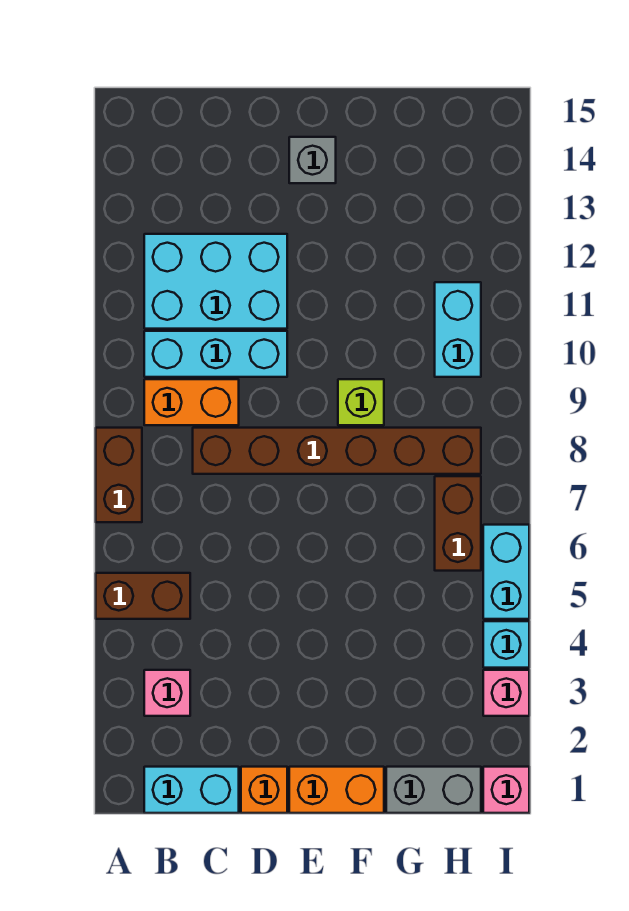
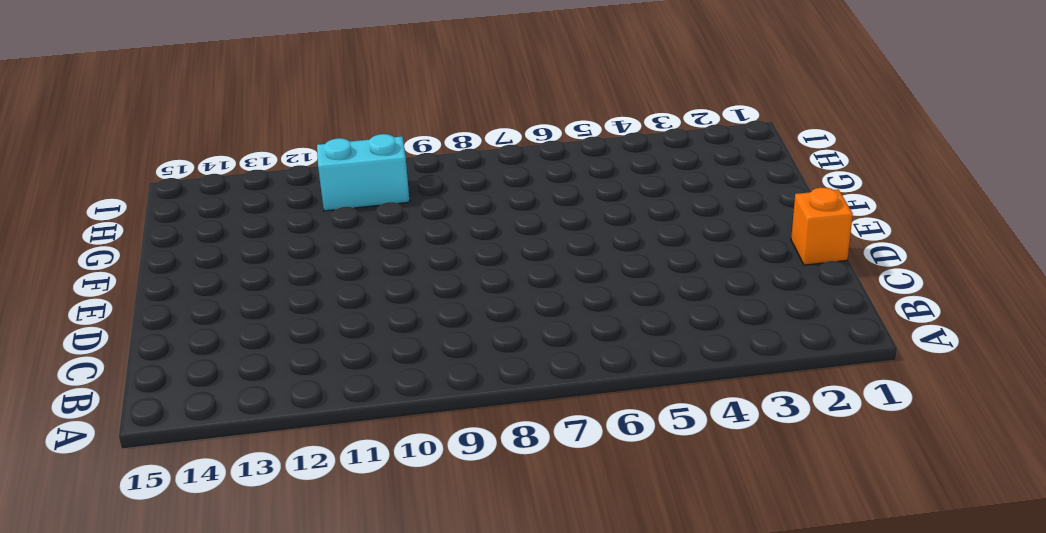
none -> brown 1x2 brick [96,573,190,619]
none -> brown 1x2 brick [96,428,142,522]
none -> cyan 1x2 brick [144,767,239,813]

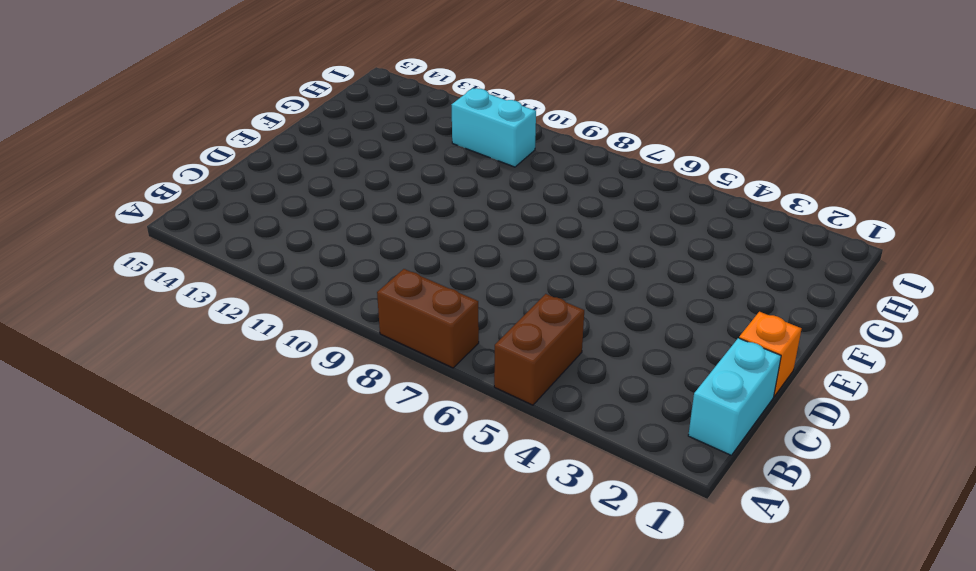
none -> pink 1x1 brick [144,670,190,716]
none -> orange 1x2 brick [144,379,239,425]
none -> cyan 1x3 brick [144,331,287,377]

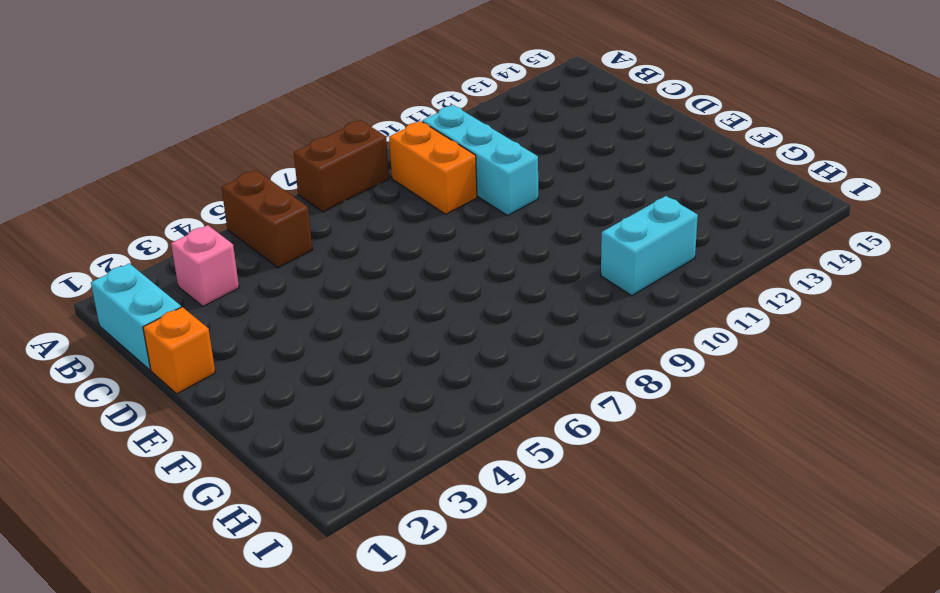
none -> cyan 2x3 brick [144,234,287,329]
none -> brown 1x6 brick [193,428,481,474]
none -> orange 1x2 brick [289,767,384,813]

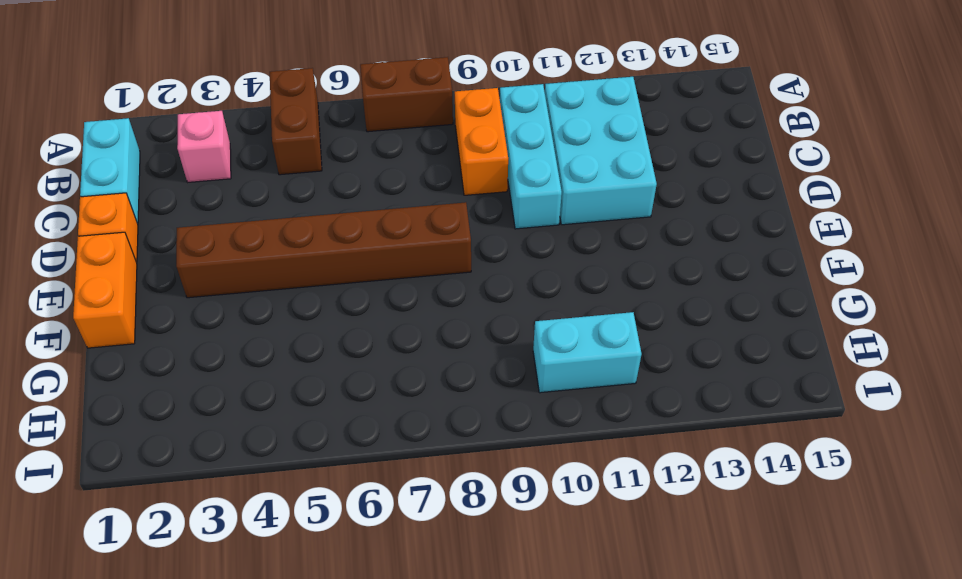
brown 1x6 brick [176,202,471,298] -> brown 1x6 brick turned to [193,428,481,474]
none -> grey 1x1 brick [289,137,336,183]
none -> lime 1x1 brick [338,379,384,425]
none -> grey 1x2 brick [386,767,481,813]

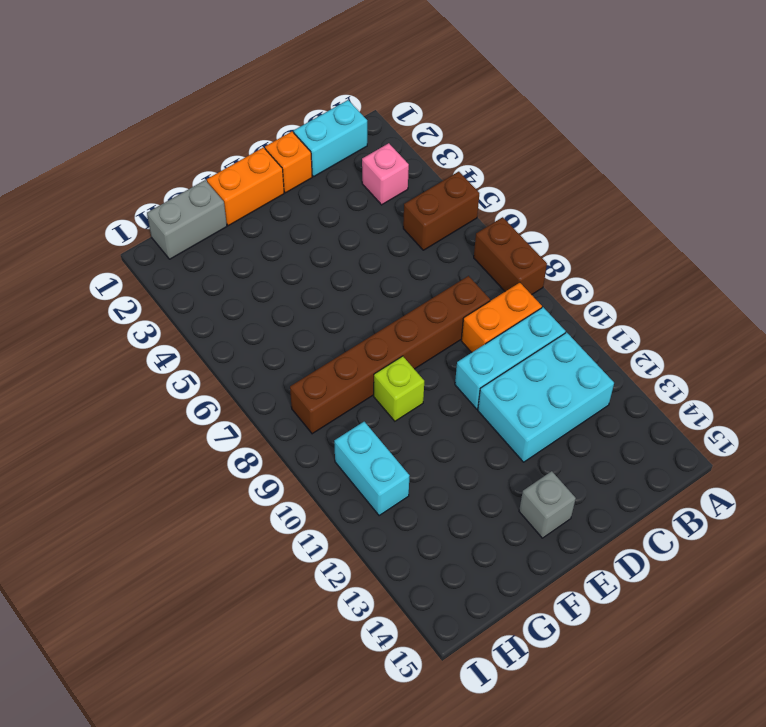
none -> brown 1x2 brick [435,476,481,571]
none -> pink 1x1 brick [483,767,529,813]
none -> pink 1x1 brick [483,670,529,716]

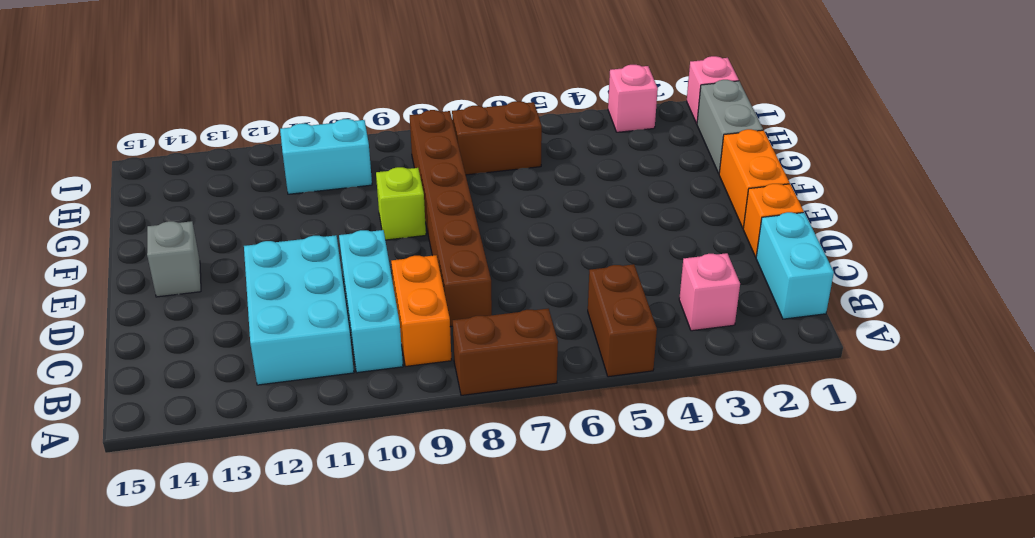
none -> cyan 1x1 brick [483,621,529,668]
none -> cyan 1x2 brick [483,525,529,619]

